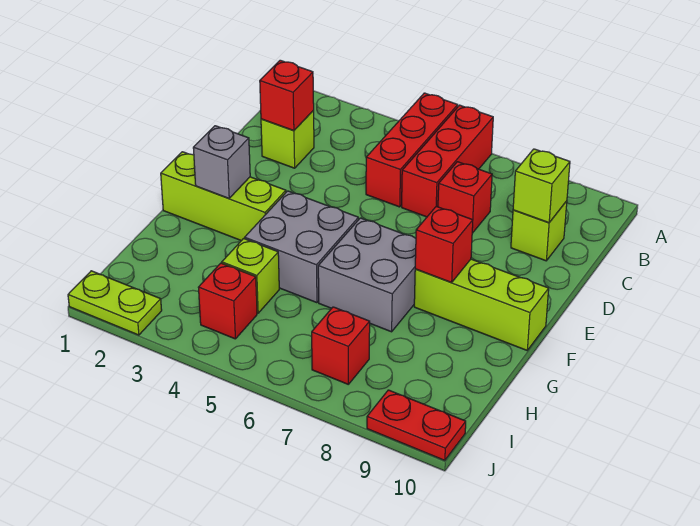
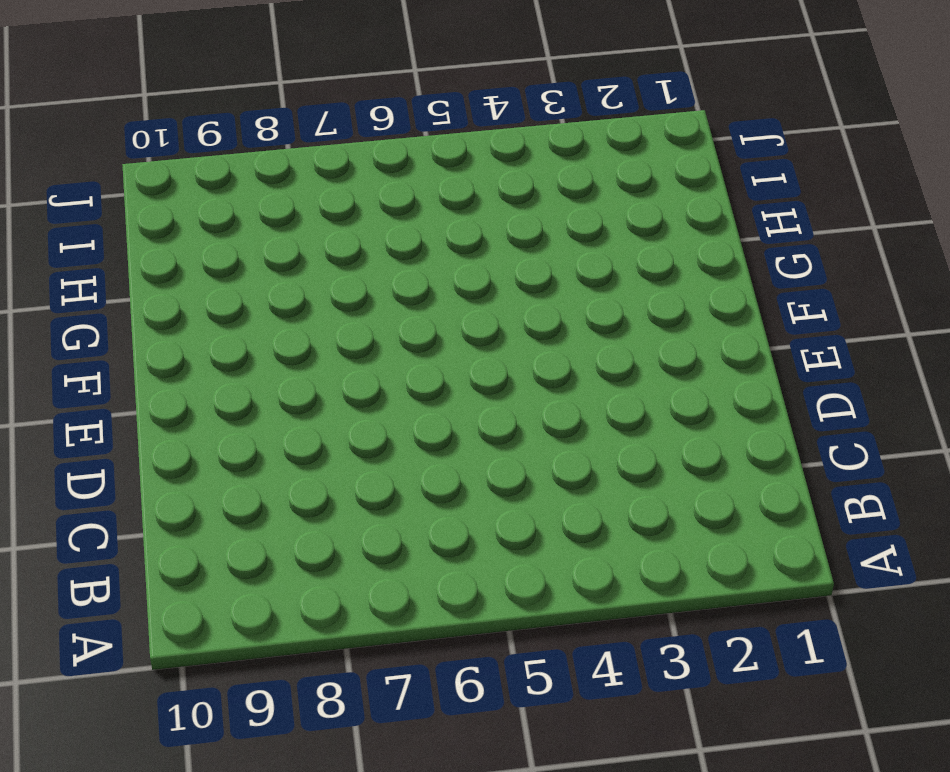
none -> red 1x3 brick [366,93,458,207]
none -> red 1x3 brick [402,105,493,217]
none -> lime 1x1 brick [261,111,314,168]

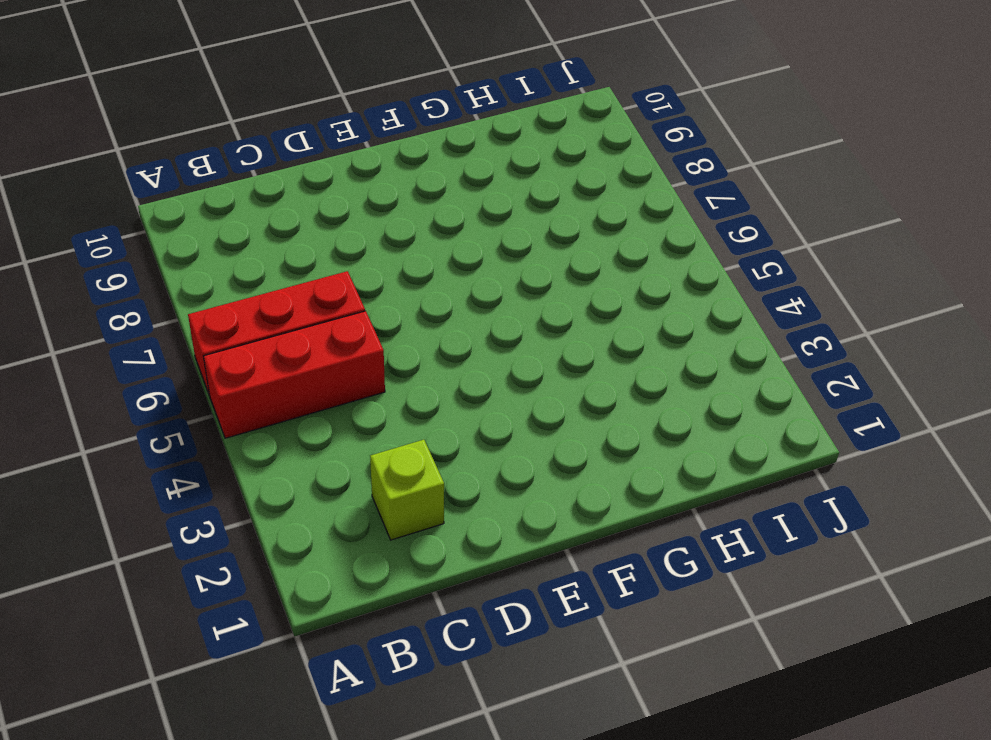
none -> red 1x1 brick [438,162,492,233]
none -> lime 1x1 brick [511,201,567,261]
none -> lime 1x3 brick [161,152,286,241]

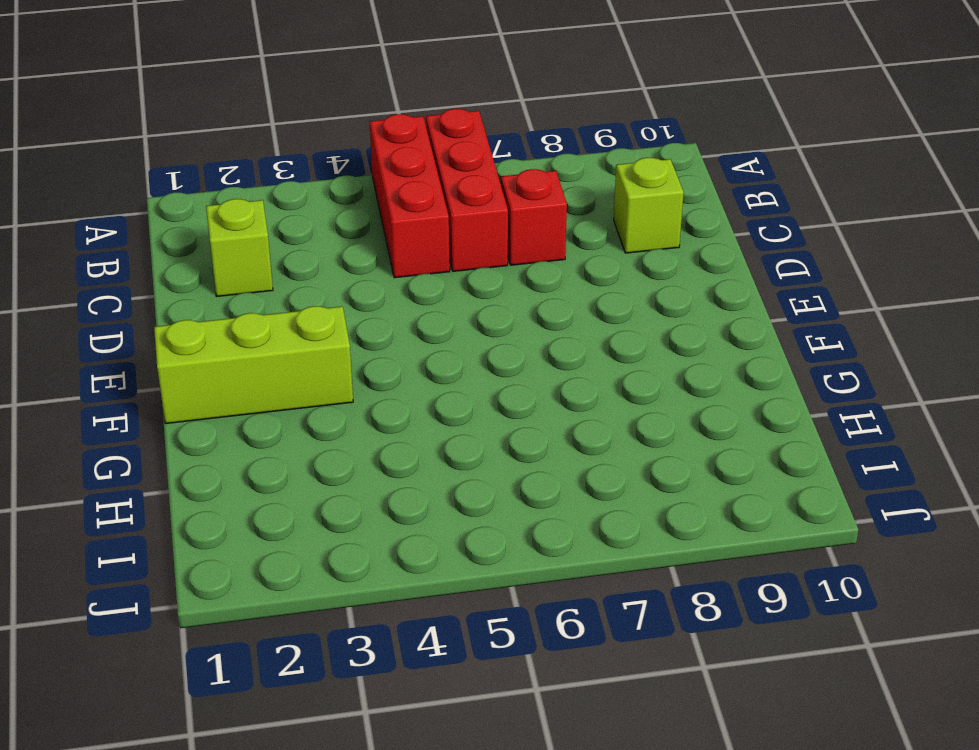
none -> grey 2x2 brick [245,191,358,303]
none -> grey 2x2 brick [318,218,416,332]
none -> lime 1x3 brick [414,259,549,350]

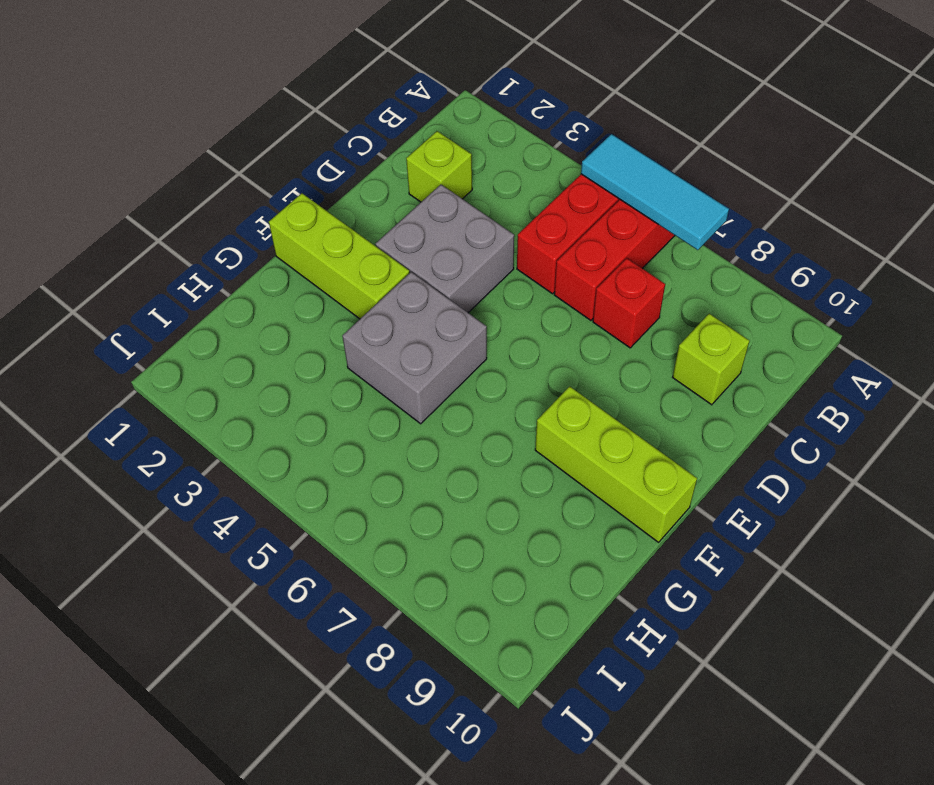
cyan 1x3 tile [581,134,729,250] -> none
grey 2x2 brick [376,185,514,313] -> grey 2x2 brick moved to [318,218,416,332]
none -> lime 1x1 brick [222,239,279,313]
none -> red 1x1 brick [198,263,257,339]
none -> red 1x1 brick [312,307,370,384]

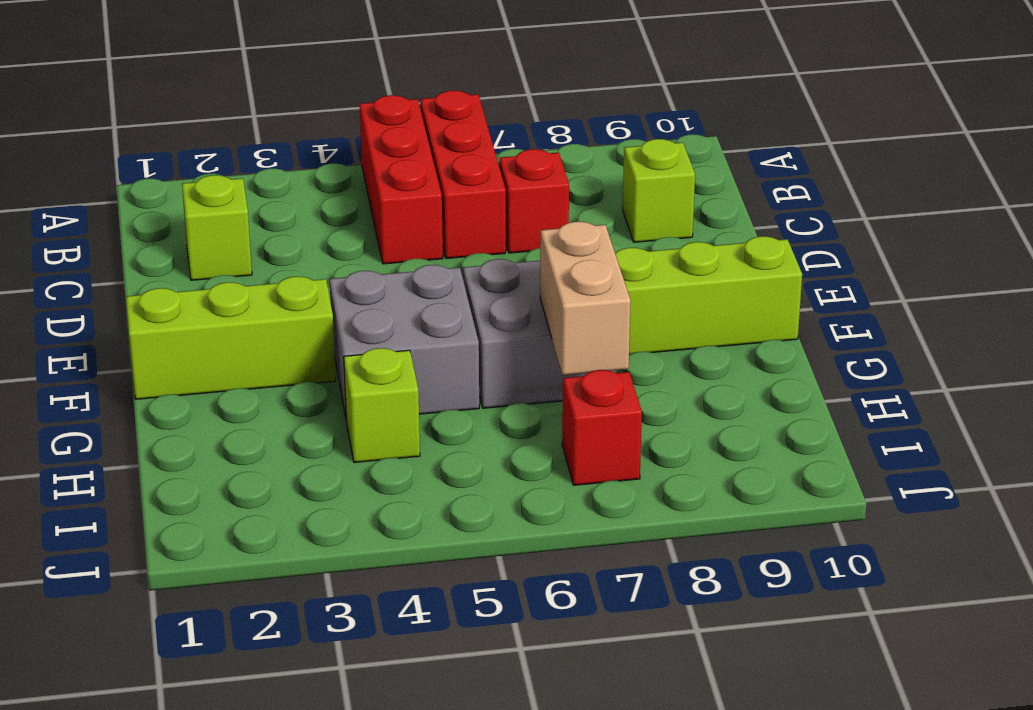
tan 1x2 brick [540,222,631,375] -> none
none -> red 1x1 brick [198,263,257,339]
none -> lime 1x2 plate [68,271,162,335]
none -> red 1x2 plate [367,390,466,460]

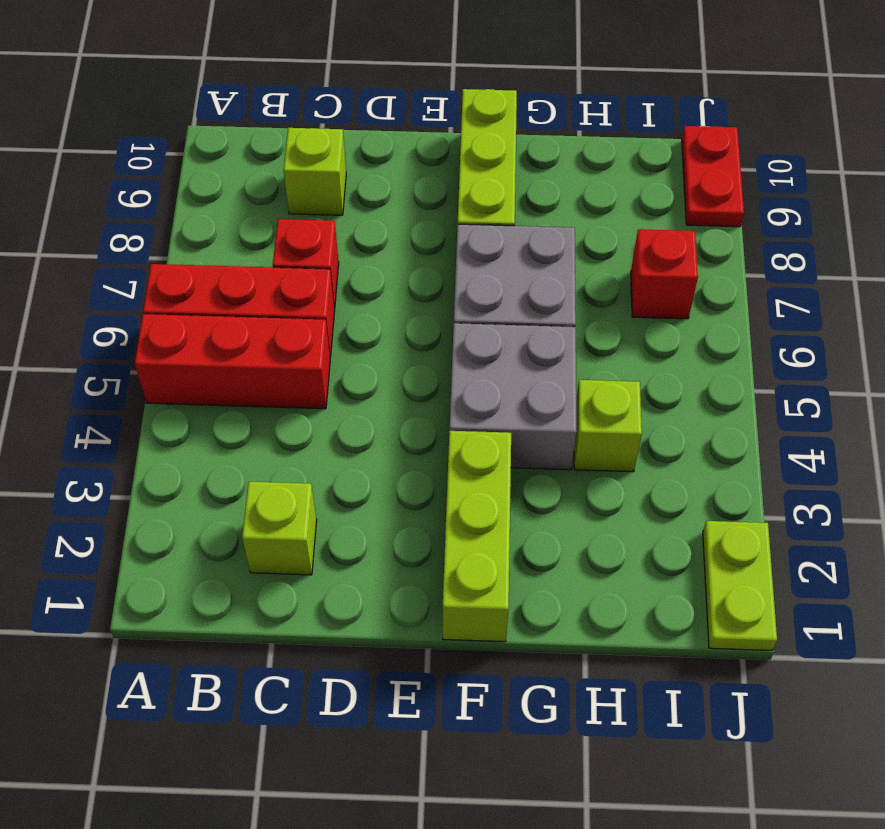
none -> red 1x1 brick [198,263,257,339]
none -> red 1x1 brick [260,60,314,131]
none -> lime 1x1 brick [513,149,570,223]

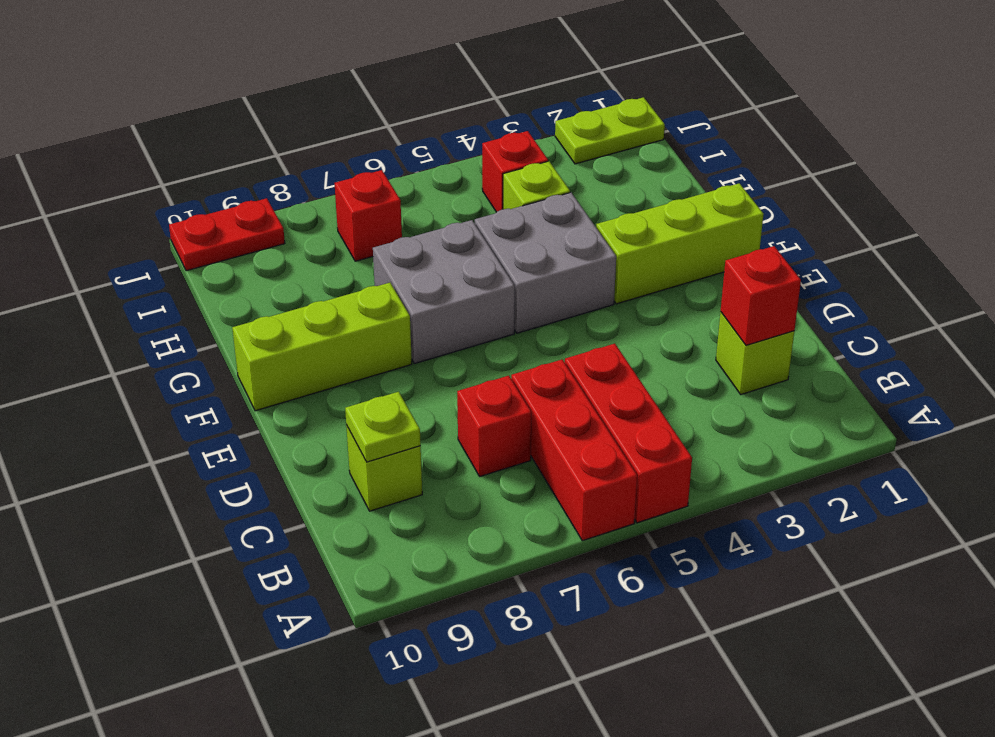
lime 1x1 plate [345,392,421,462] -> lime 1x1 brick [513,149,570,223]
none -> grey 1x1 brick [193,126,250,198]
none -> red 1x1 brick [415,206,473,282]

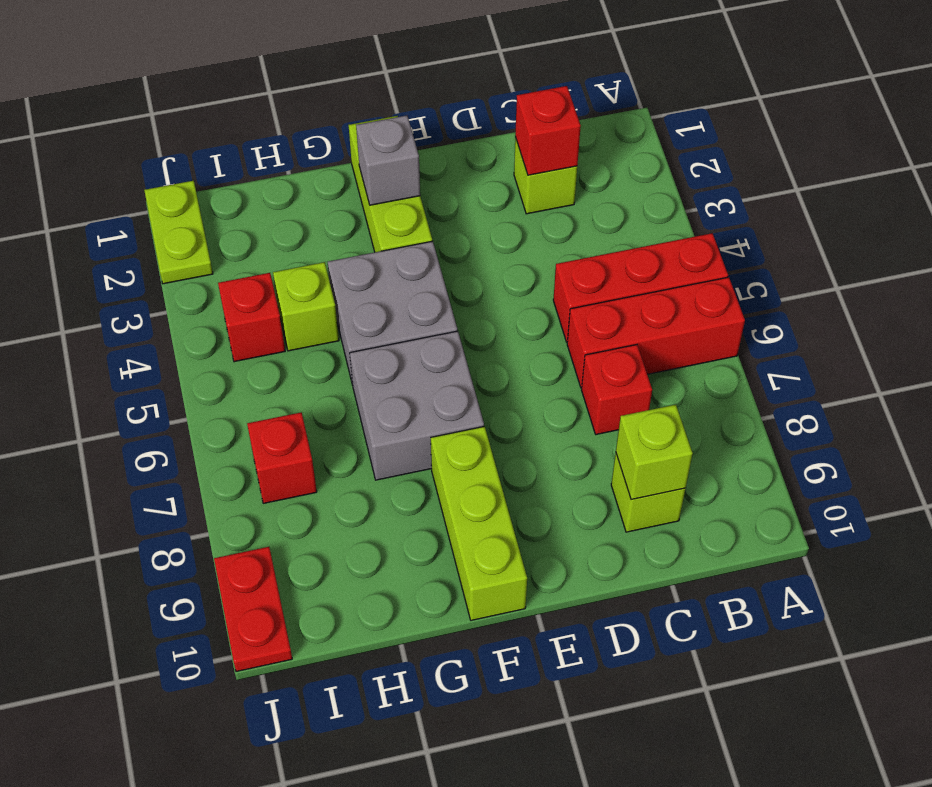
none -> red 1x1 brick [415,206,473,282]

